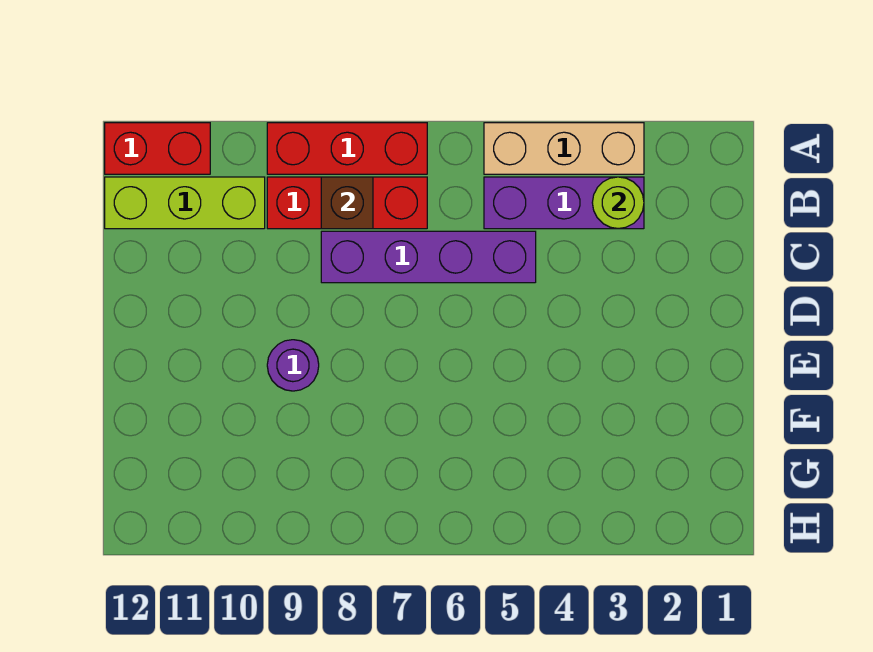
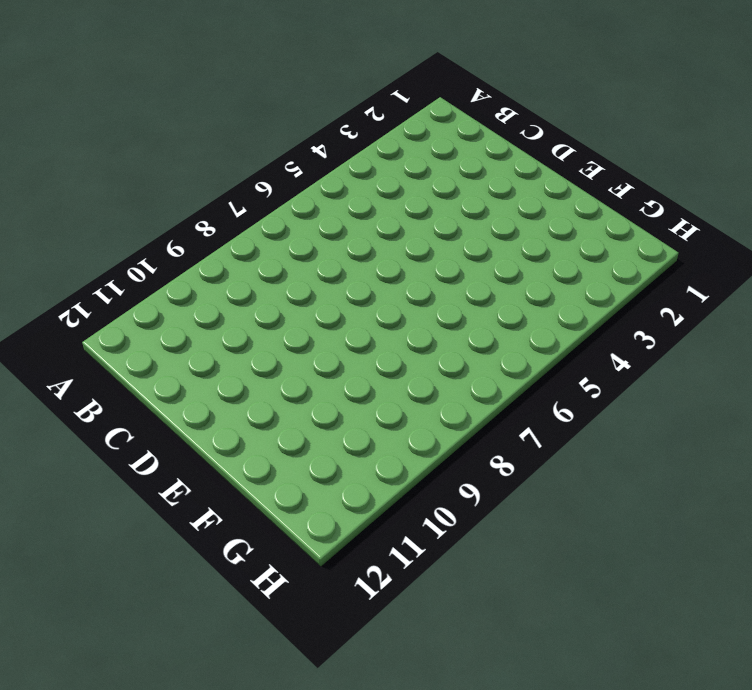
none -> tan 1x3 brick [484,123,644,174]
none -> red 1x3 brick [267,123,427,174]

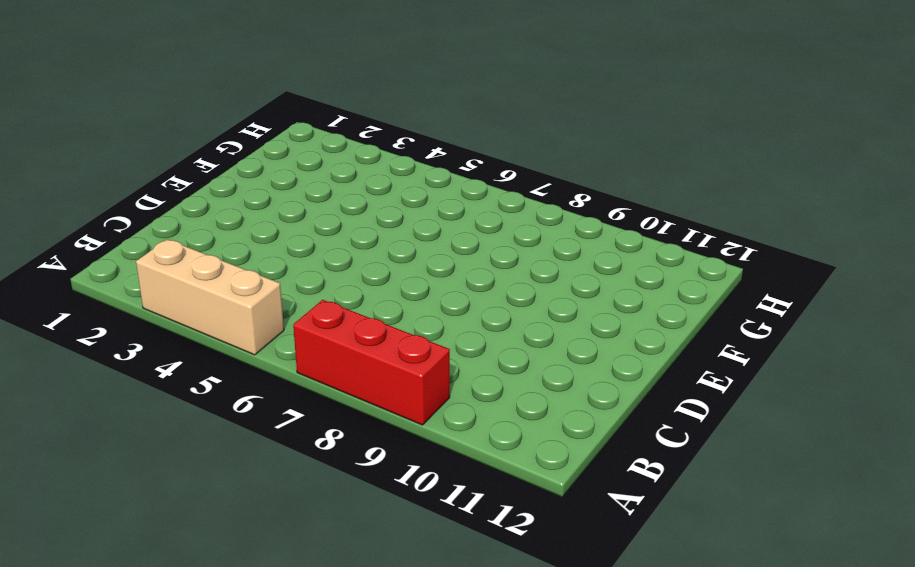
none -> red 1x2 brick [105,123,210,174]
none -> purple 1x3 brick [484,177,644,229]

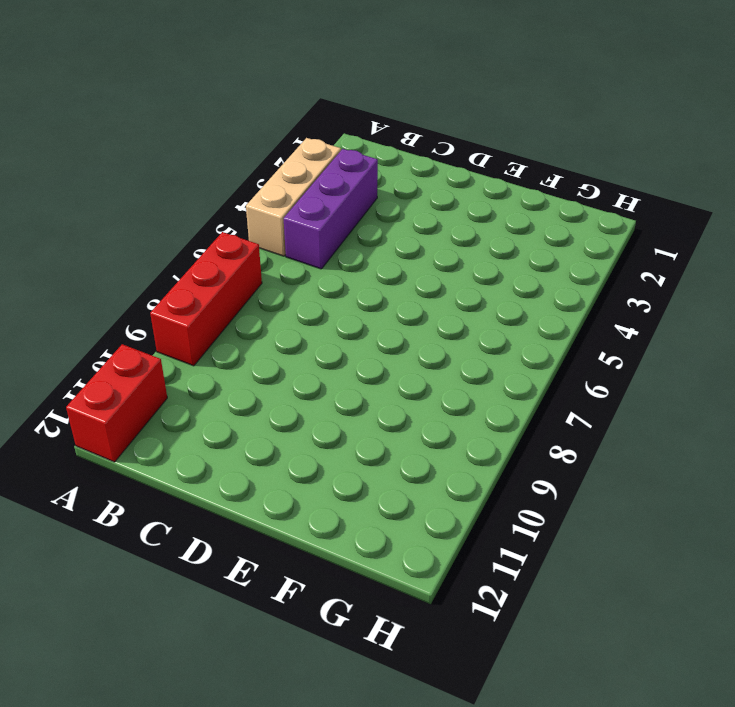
none -> red 1x3 brick [267,177,427,229]
none -> lime 1x3 brick [105,177,265,229]

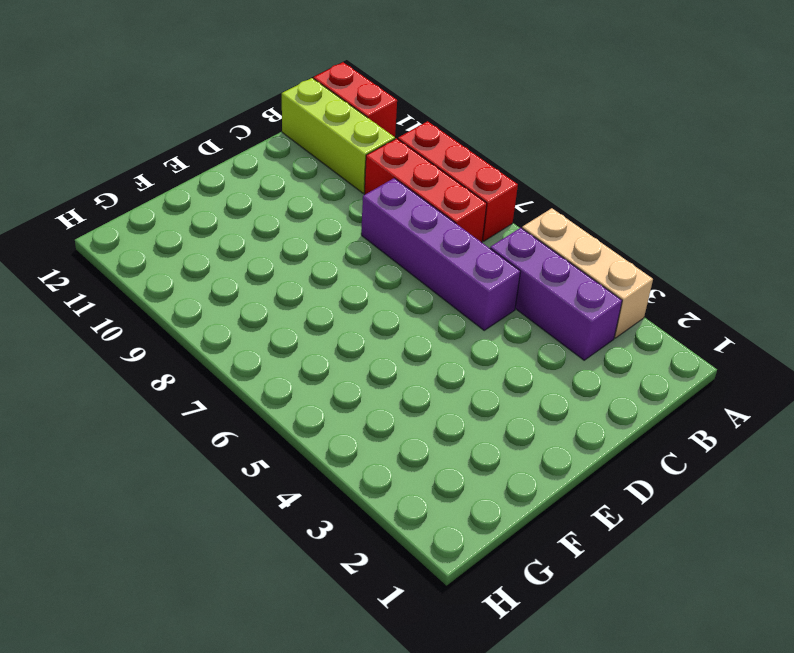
none -> purple 1x1 round brick [267,340,319,391]
none -> lime 1x1 round brick [592,177,644,229]

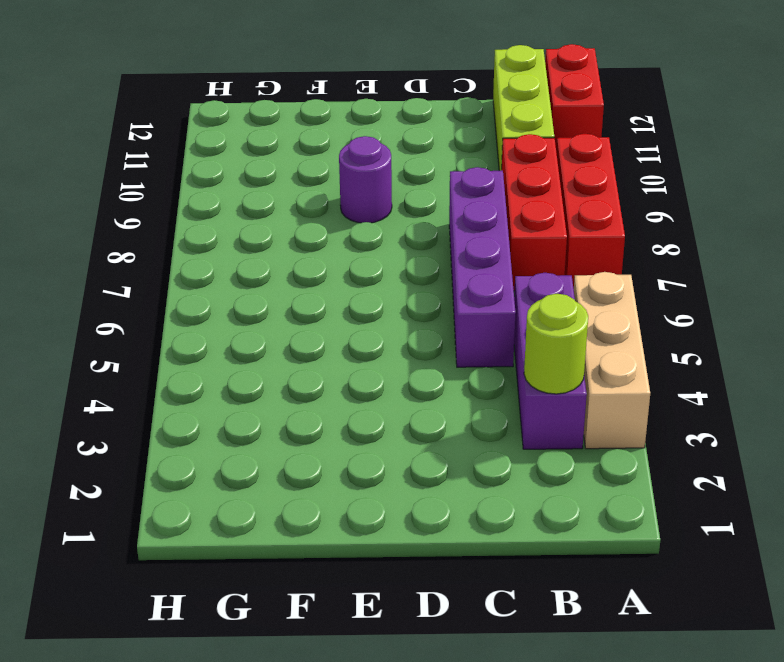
none -> brown 1x1 brick [321,177,373,229]

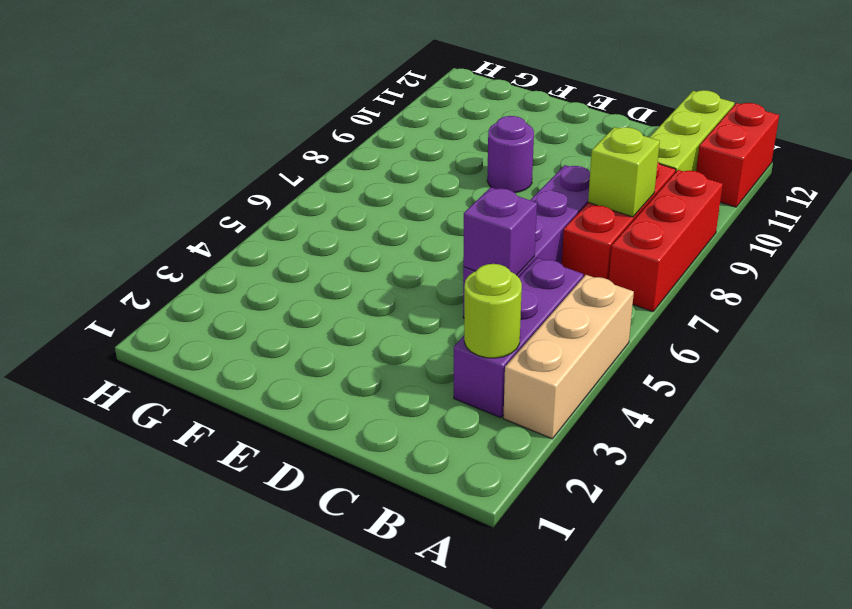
lime 1x1 brick [588,127,660,217] -> brown 1x1 brick [321,177,373,229]
purple 1x1 brick [463,187,537,275] -> none

